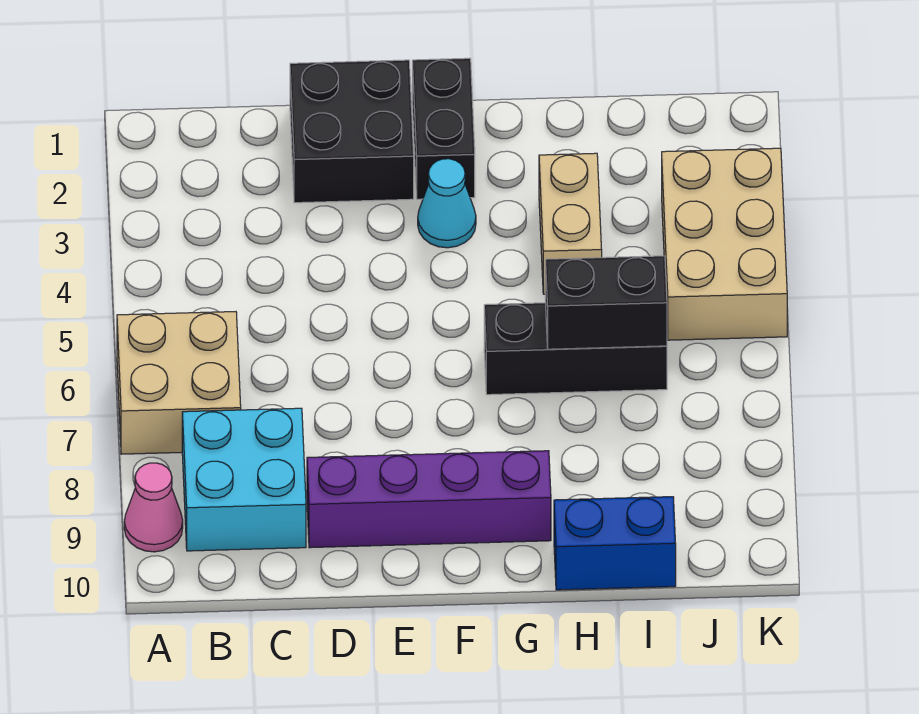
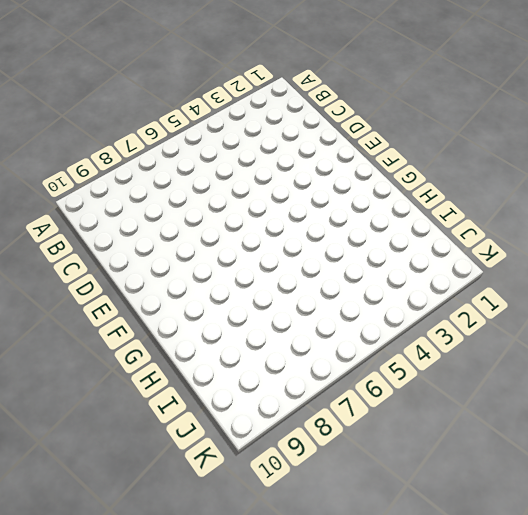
none -> tan 2x2 brick [117,312,241,454]
none -> pink 1x1 cone [124,463,183,552]
none -> cyan 2x2 brick [182,408,306,551]

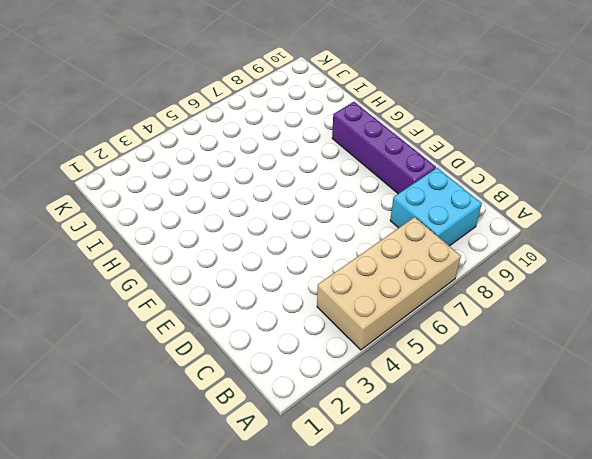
tan 2x4 brick [317,217,461,350] -> tan 2x2 brick [117,312,241,454]
none -> pink 1x1 cone [124,463,183,552]
none -> black 2x2 brick [290,60,414,203]
none -> black 1x2 brick [412,58,475,199]

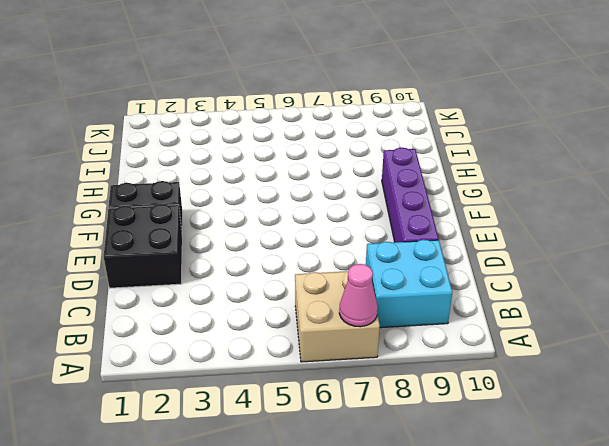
pink 1x1 cone [339,264,378,327] -> pink 1x1 cone moved to [124,463,183,552]
none -> cyan 1x1 cone [418,159,476,248]
none -> black 1x3 brick [484,303,667,395]
none -> tan 1x2 brick [539,153,602,294]

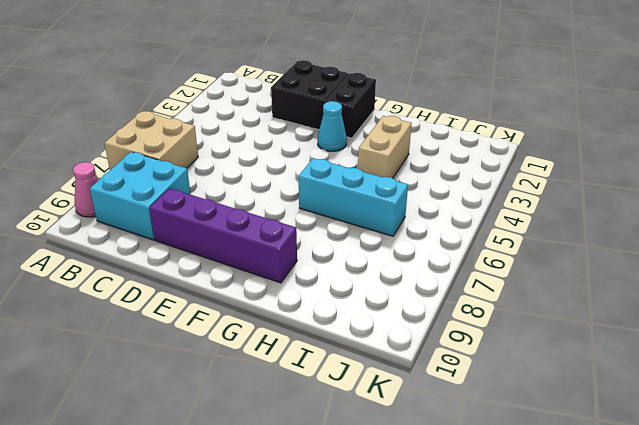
cyan 1x3 brick [299,158,408,236] -> black 1x3 brick [484,303,667,395]
none -> blue 1x2 brick [554,497,676,590]
none -> tan 2x3 brick [662,148,787,340]
none -> black 1x2 brick [545,256,667,349]

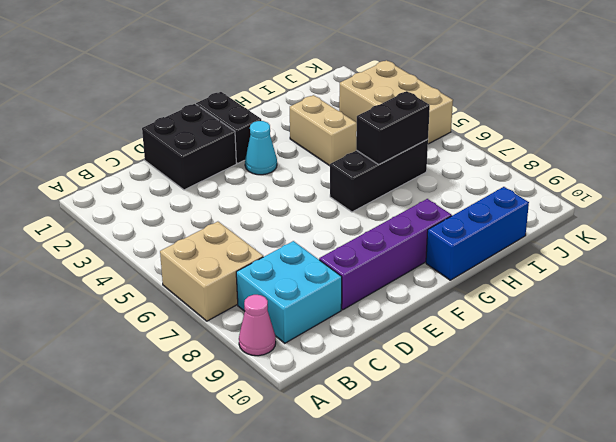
blue 1x3 brick [426,187,529,280] -> blue 1x2 brick [554,497,676,590]

